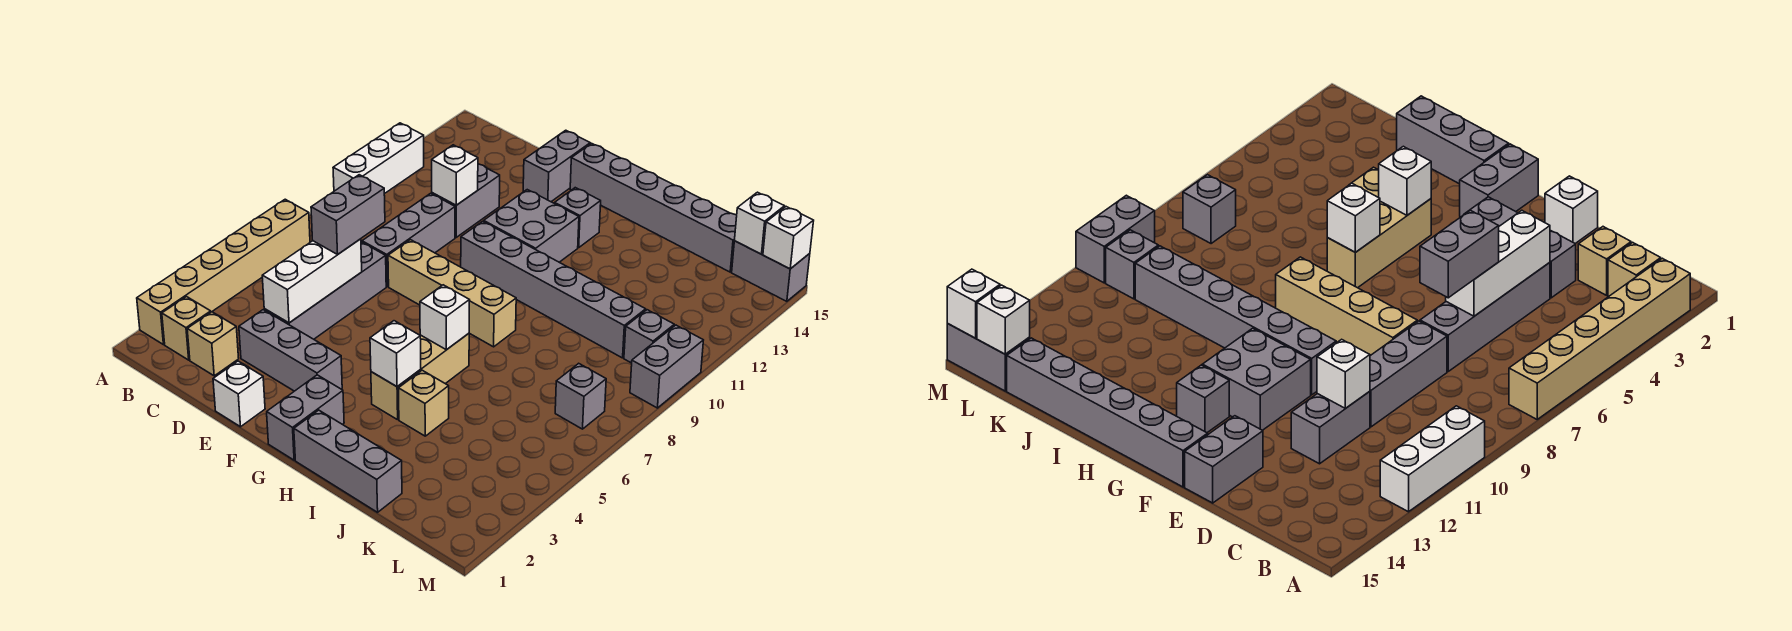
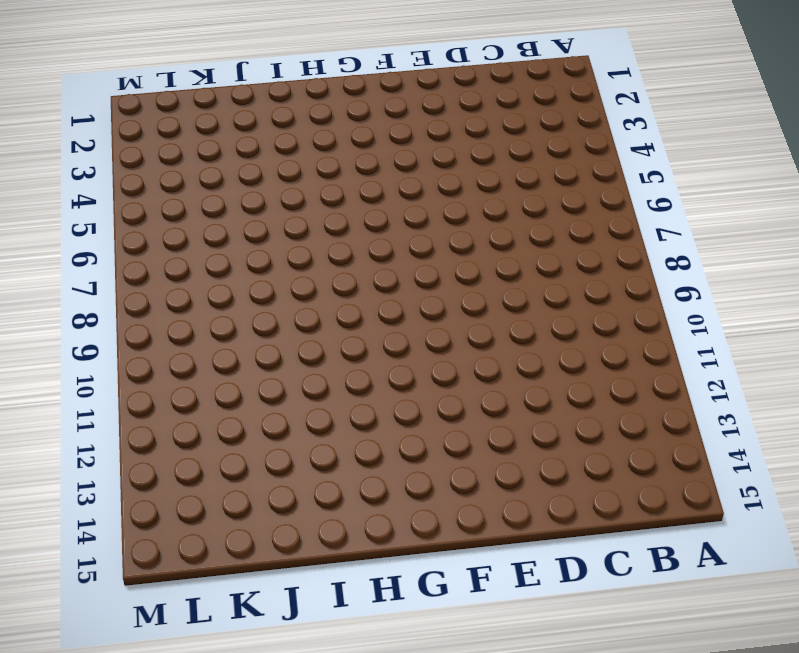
none -> tan 1x6 brick [137,199,310,345]
none -> white 1x3 brick [333,123,424,194]
none -> tan 1x1 brick [162,297,211,360]
none -> tan 1x1 brick [187,312,239,376]

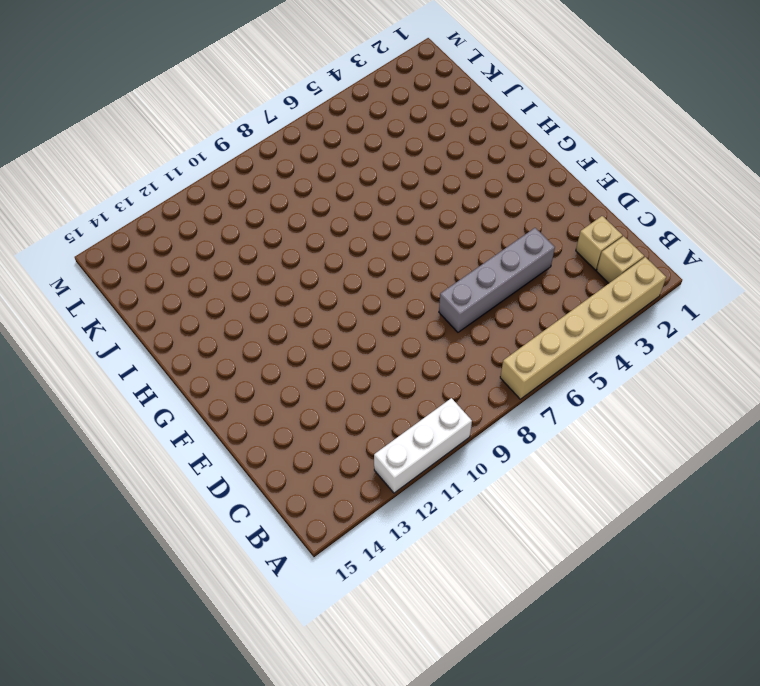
none -> grey 1x3 brick [239,310,342,391]
none -> grey 1x3 brick [362,193,455,287]
none -> grey 1x2 brick [432,164,500,237]
none -> white 1x1 brick [213,361,265,427]

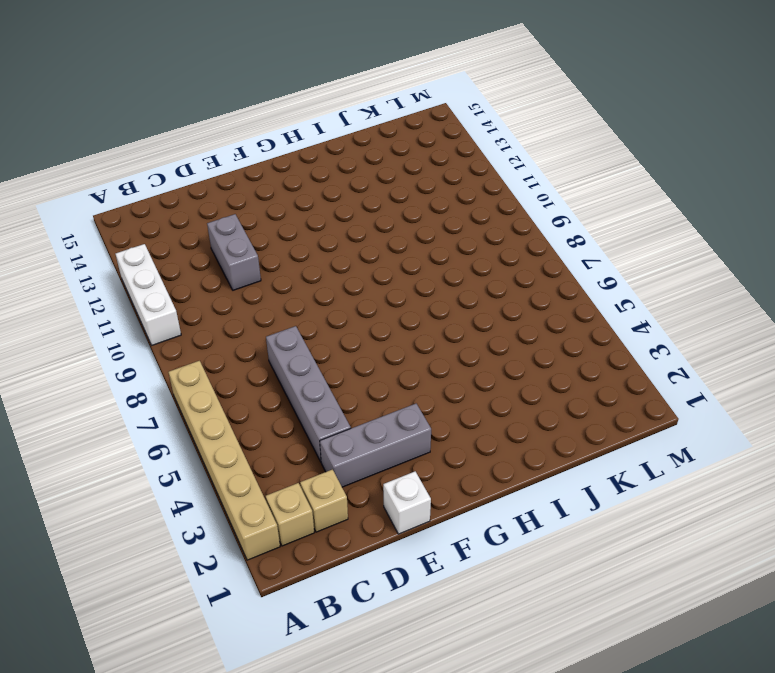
none -> grey 1x3 brick [362,193,455,287]
none -> tan 1x4 brick [388,240,516,347]
none -> grey 1x2 brick [523,130,590,202]
none -> grey 1x6 brick [461,221,646,358]

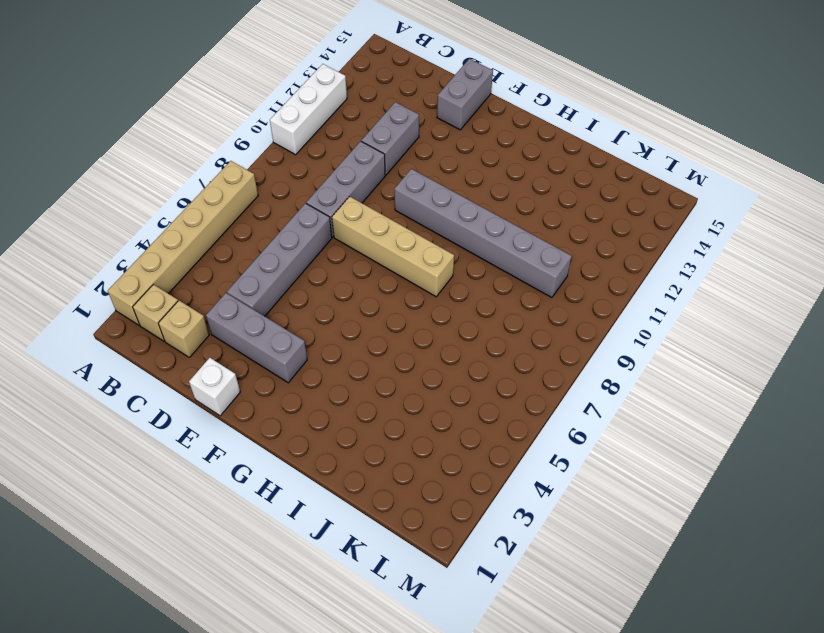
none -> grey 2x2 brick [484,190,579,262]
none -> grey 1x6 brick [570,143,737,272]
none -> grey 1x2 brick [267,375,344,460]
none -> grey 1x1 brick [555,188,601,247]

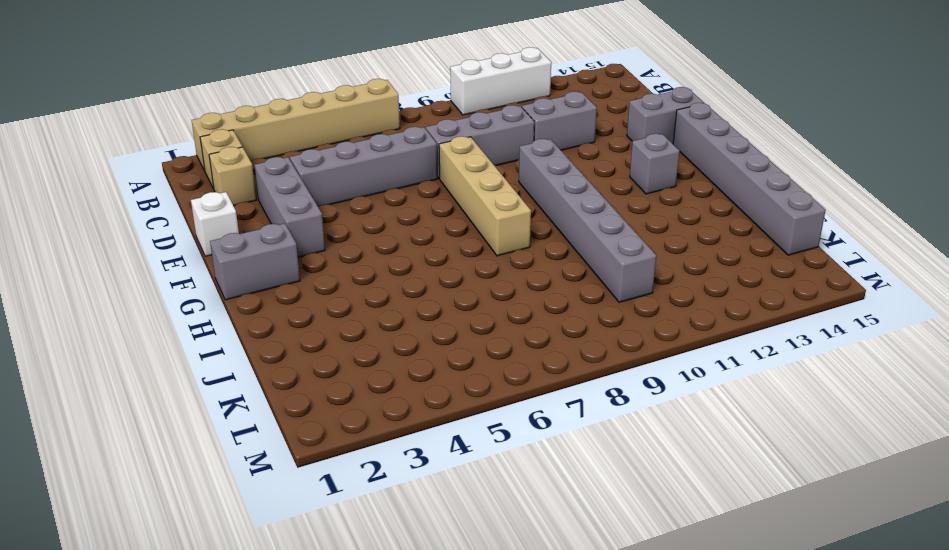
none -> grey 2x2 brick [484,190,579,262]
none -> grey 1x3 brick [294,410,402,512]
none -> tan 1x3 brick [371,333,469,420]
none -> tan 1x1 brick [398,370,449,436]

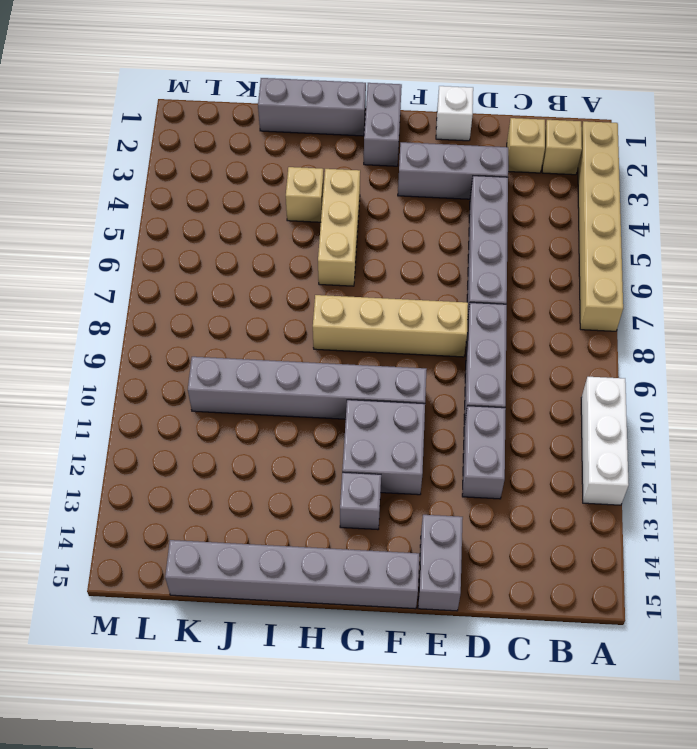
none -> grey 1x1 brick [555,363,606,429]
none -> grey 1x1 brick [624,310,674,363]
none -> grey 1x2 brick [732,241,810,301]
none -> grey 1x2 brick [630,325,703,408]

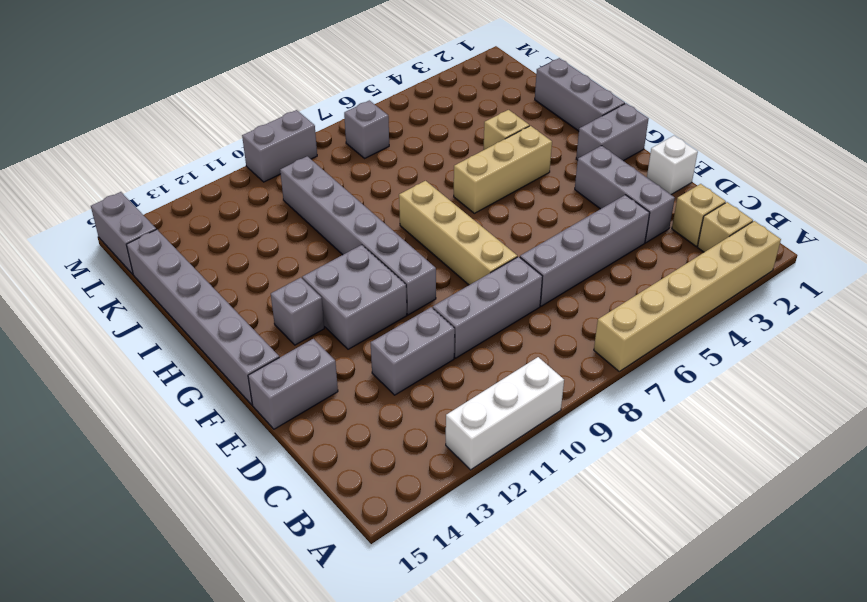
none -> grey 1x1 brick [624,310,674,363]
none -> white 1x3 brick [262,239,362,323]
none -> white 1x1 brick [432,145,478,205]
none -> white 1x1 brick [370,321,421,387]

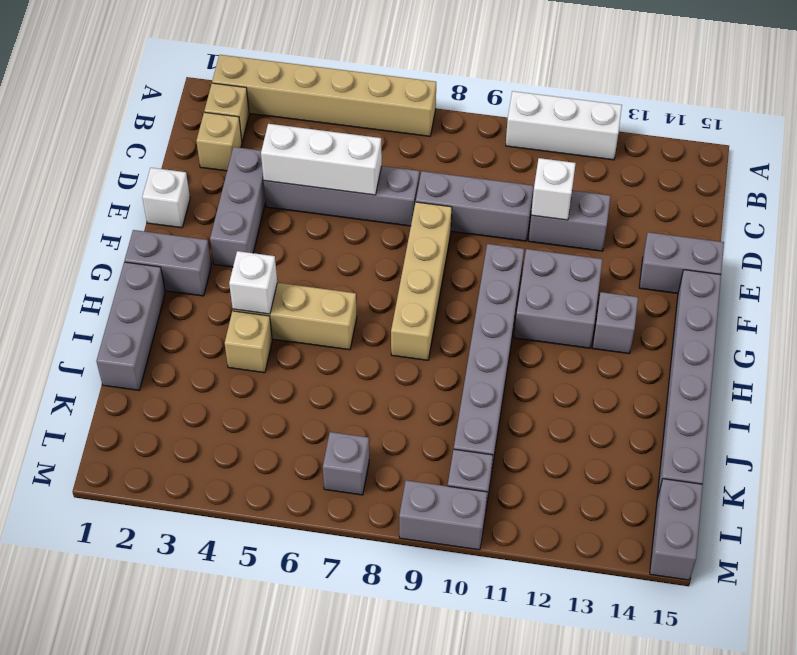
none -> white 1x1 brick [420,285,470,350]
none -> white 1x1 brick [734,192,785,254]
none -> white 1x1 brick [763,207,814,269]
none -> grey 1x2 brick [311,175,385,254]

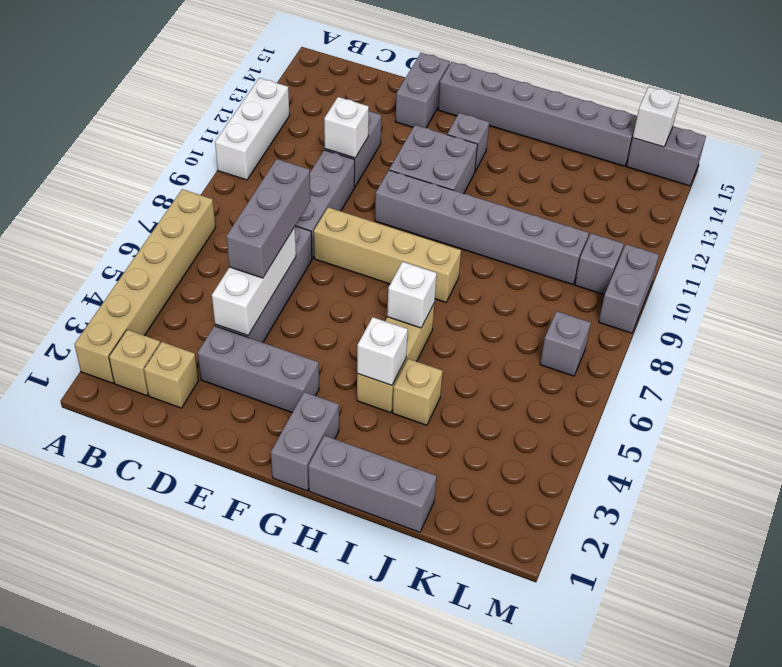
grey 1x3 brick [226,159,311,278] -> grey 1x2 brick [311,175,385,254]
none -> white 1x1 brick [213,361,265,427]
none -> white 1x1 brick [763,207,814,269]

